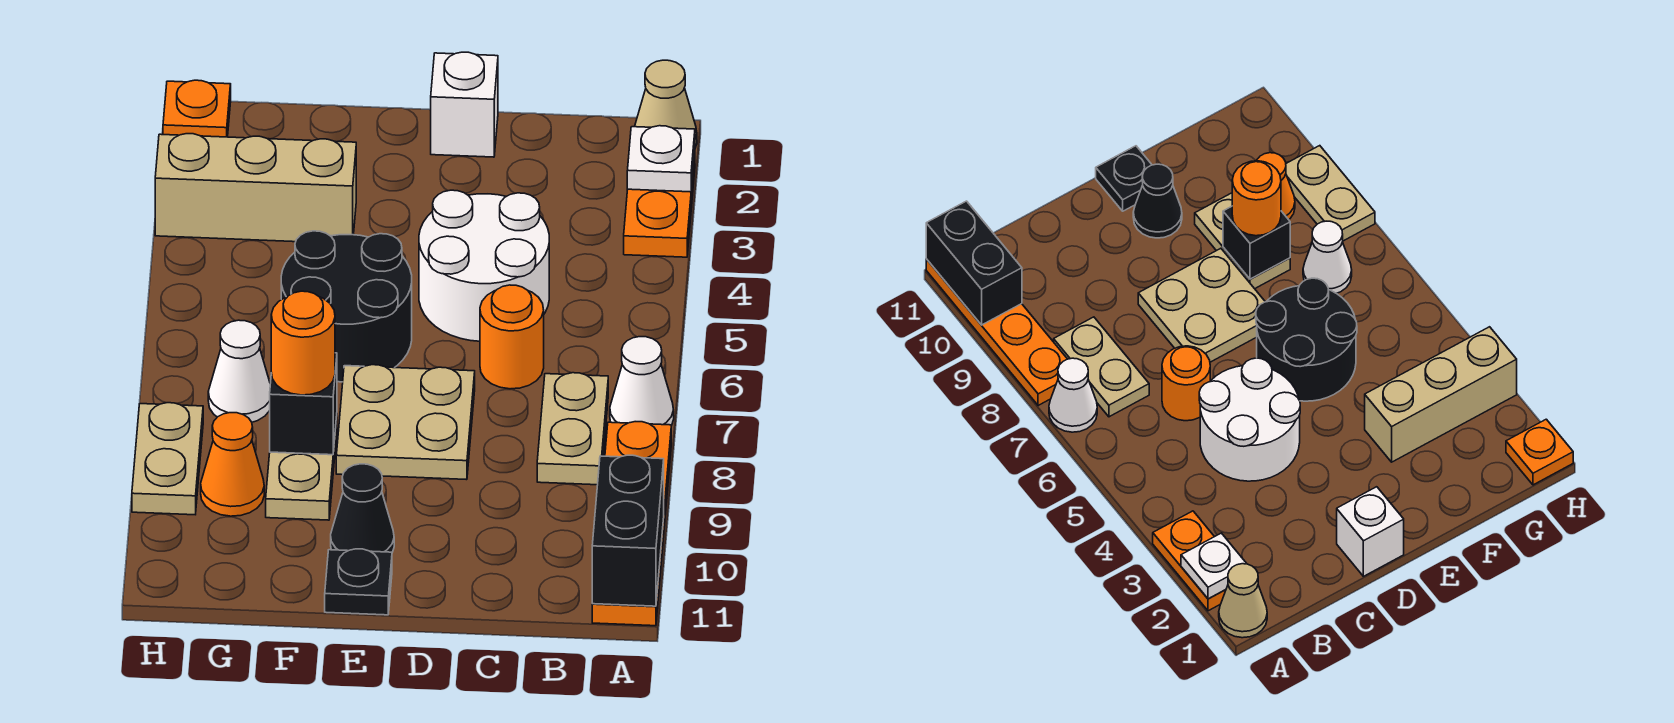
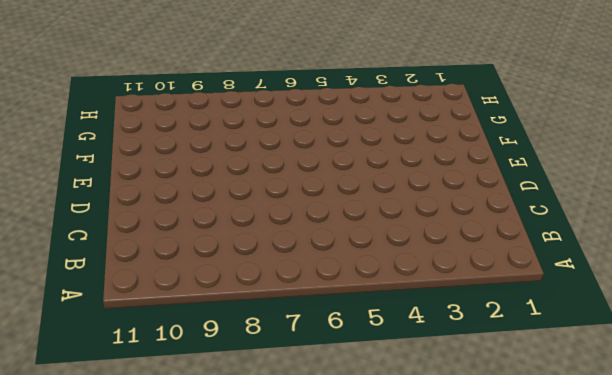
none -> tan 1x1 cone [635,60,697,148]
none -> orange 1x2 plate [624,153,695,257]
none -> white 1x1 cone [610,337,674,426]

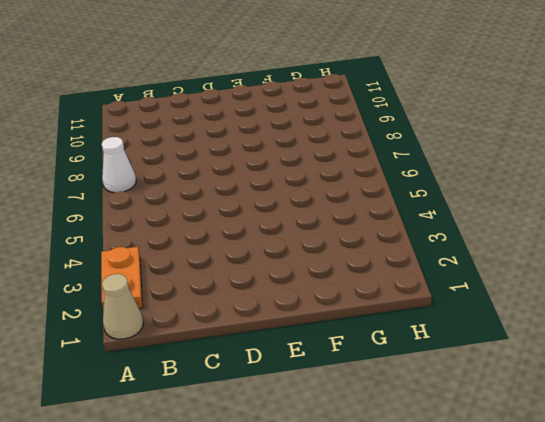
none -> orange 1x4 plate [592,422,671,626]
none -> tan 1x2 plate [537,373,608,485]
none -> white 2x2 round brick [419,190,549,341]

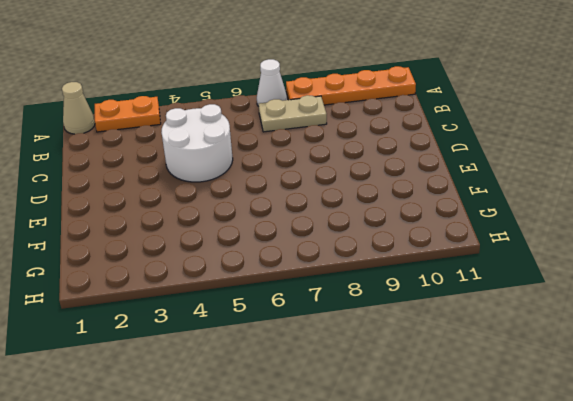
none -> orange 1x1 round brick [480,285,544,389]
none -> white 1x1 brick [431,52,498,157]
none -> tan 2x2 plate [336,365,475,480]

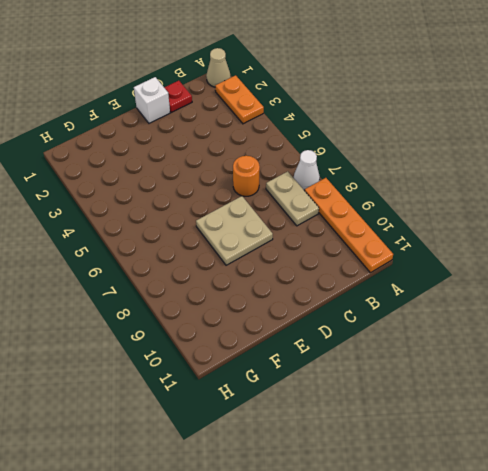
red 1x1 plate [164,81,192,112] -> none
none -> white 2x2 round brick [419,190,549,341]
none -> black 2x2 round brick [281,231,412,382]
none -> black 1x1 cone [331,464,394,552]

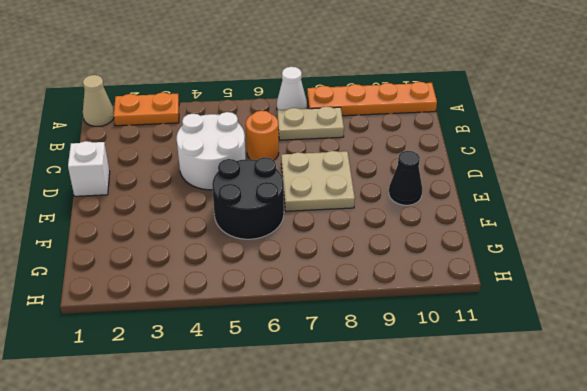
none -> black 1x1 plate [325,549,392,615]
none -> tan 1x3 brick [155,134,356,242]
none -> tan 1x2 plate [266,417,337,520]

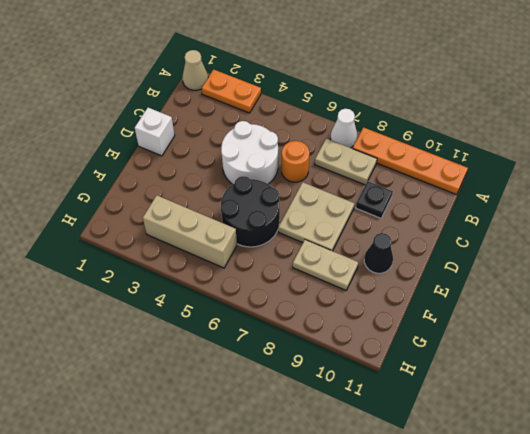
black 1x1 plate [356,181,393,218] -> black 1x1 plate moved to [325,549,392,615]
tan 1x3 brick [143,195,237,268] -> tan 1x3 brick turned to [155,134,356,242]
none -> white 1x1 cone [208,320,270,422]
none -> orange 1x1 cone [201,413,264,516]
none -> orange 1x1 plate [163,80,231,137]

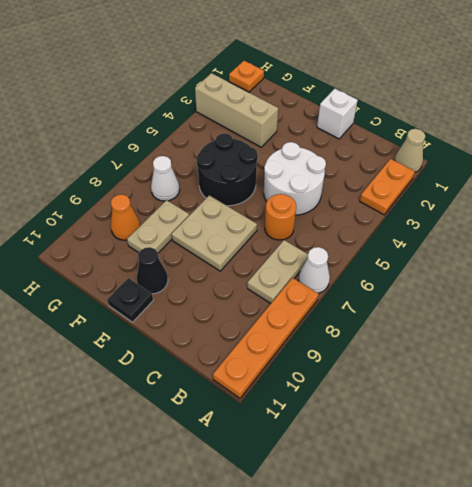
none -> tan 1x2 plate [132,403,203,515]
none -> white 1x1 plate [627,126,695,192]
none -> black 1x2 brick [592,455,664,606]

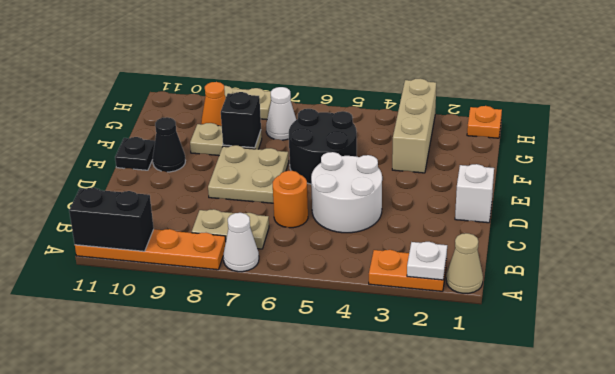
none -> orange 1x1 round brick [271,291,335,395]

